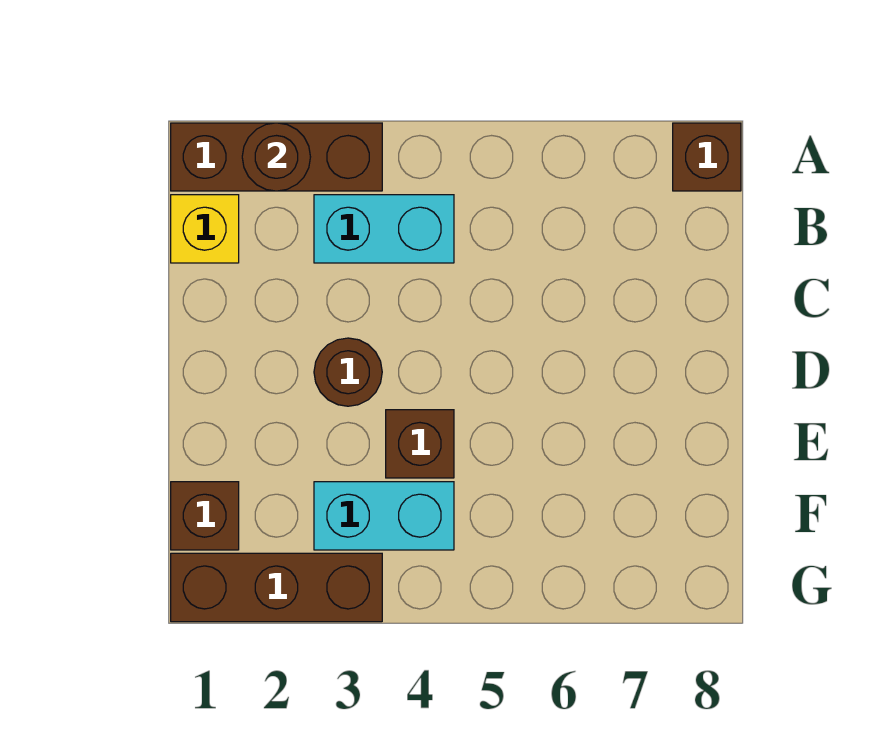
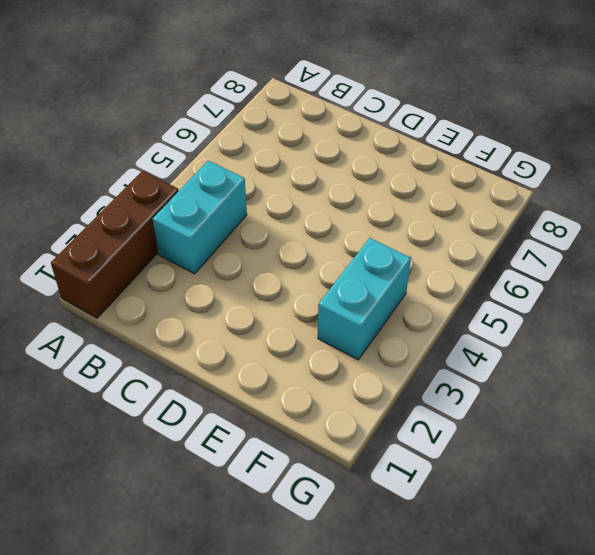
none -> brown 1x1 brick [673,123,741,191]
none -> yellow 1x1 brick [171,195,239,263]

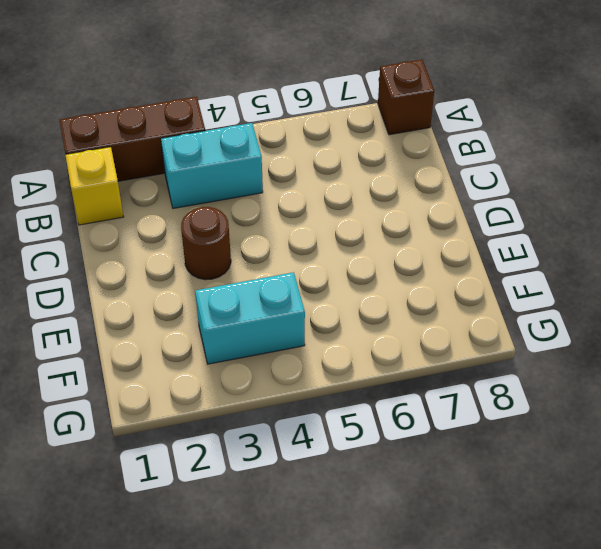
none -> brown 1x1 brick [386,410,454,478]
none -> brown 1x1 brick [171,482,239,550]

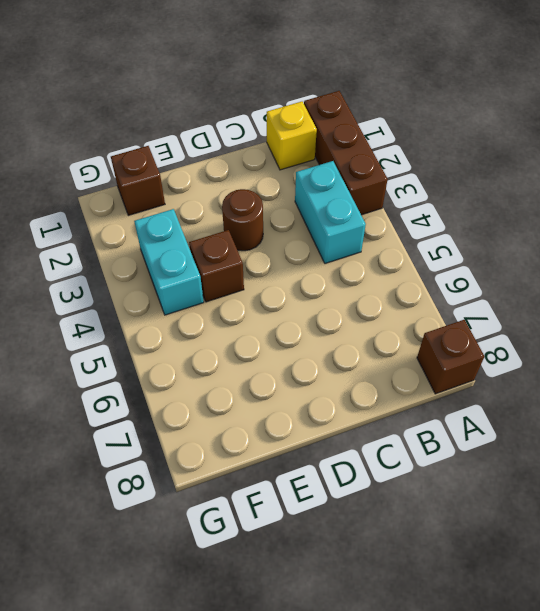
none -> brown 1x3 brick [171,553,382,622]
none -> brown 1x1 round brick [242,123,310,191]

